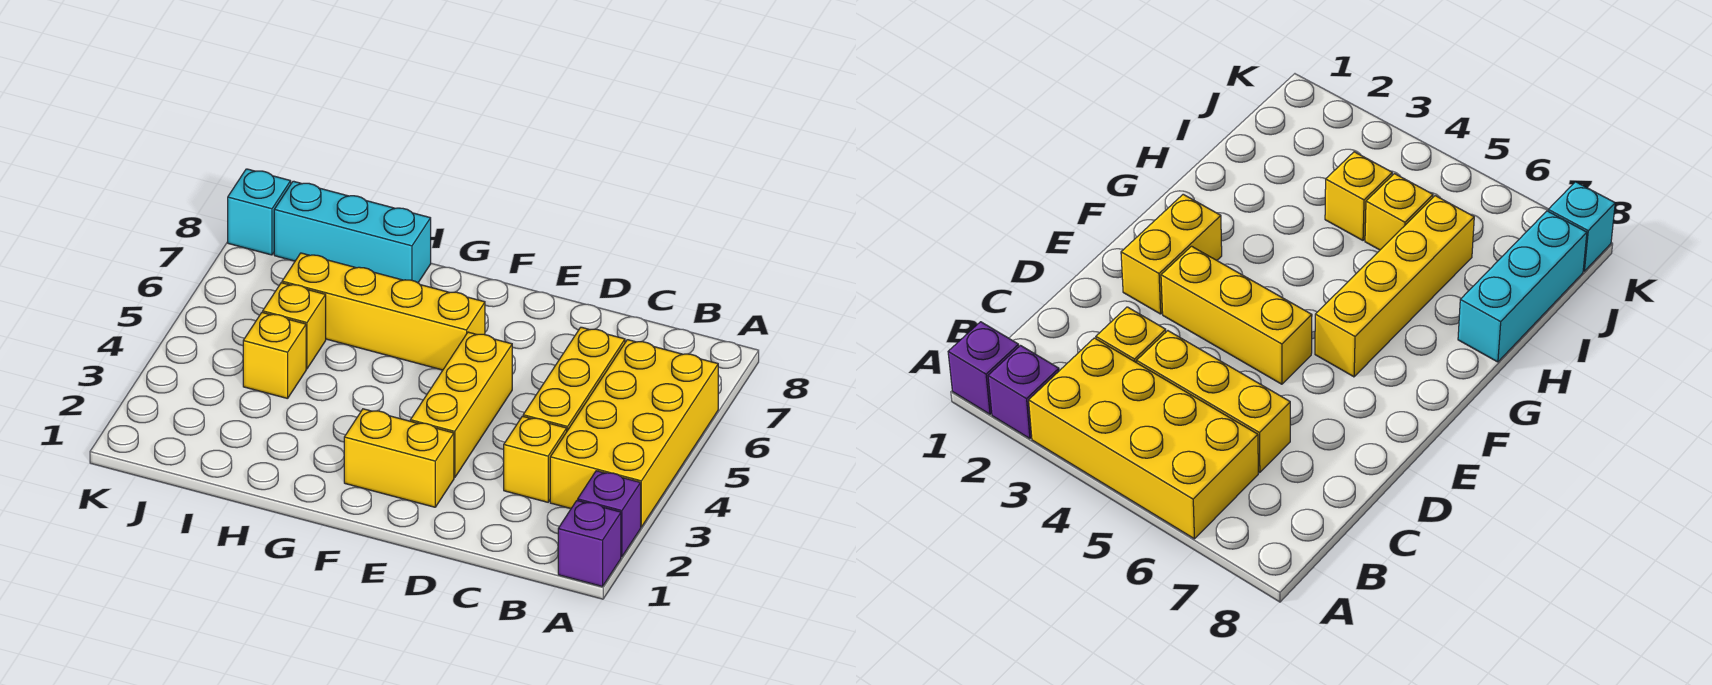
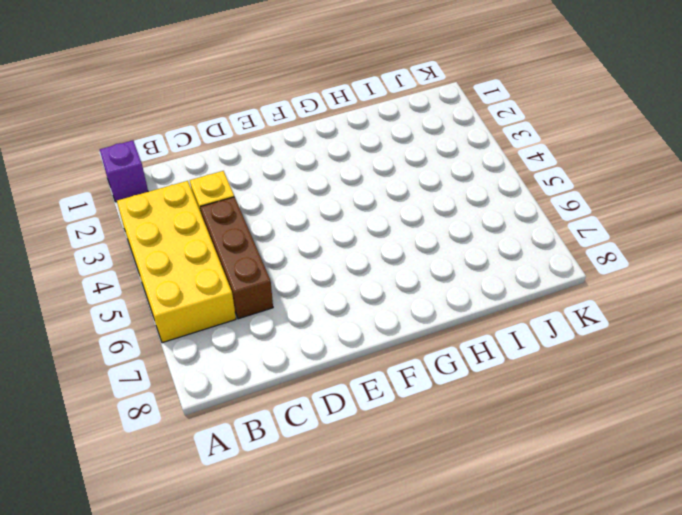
brown 1x3 brick [200,197,273,319] -> yellow 1x3 brick [523,327,625,431]
none -> purple 1x1 brick [578,471,641,557]
none -> yellow 1x2 brick [344,409,454,507]
none -> yellow 1x3 brick [410,332,512,478]

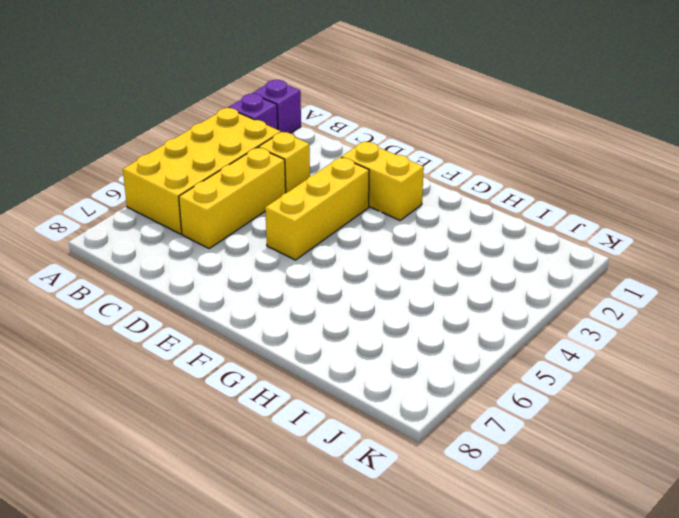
none -> yellow 1x4 brick [282,253,485,370]
none -> cyan 1x3 brick [274,181,431,283]
none -> yellow 1x1 brick [243,312,306,399]

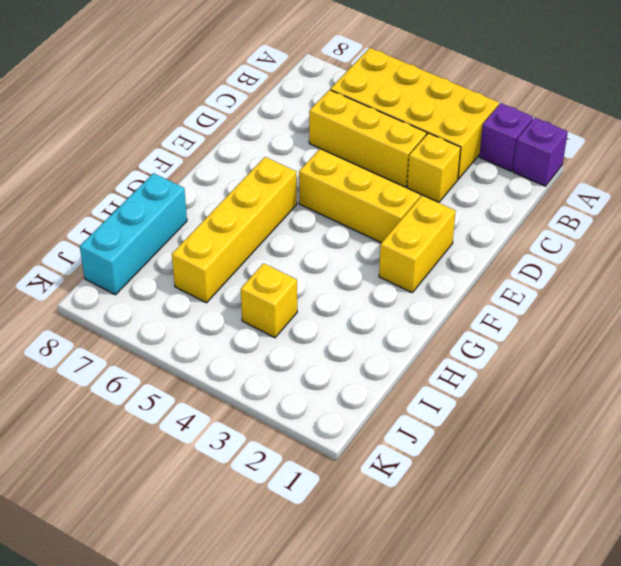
none -> yellow 1x1 brick [263,283,326,369]
none -> cyan 1x1 brick [228,169,291,255]

